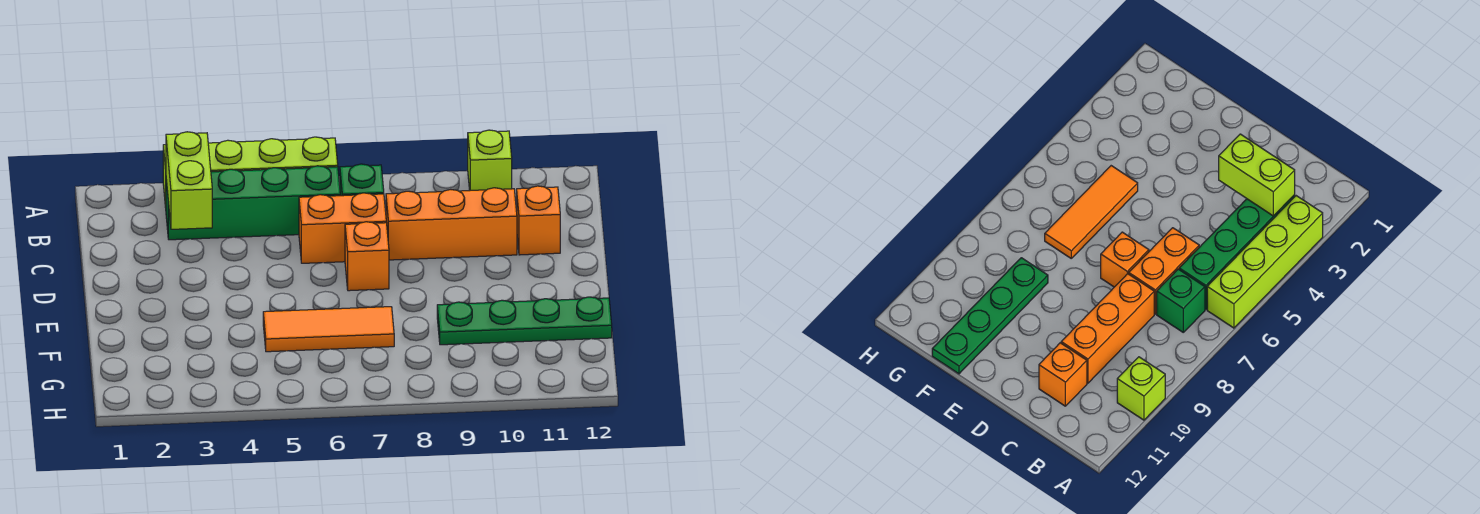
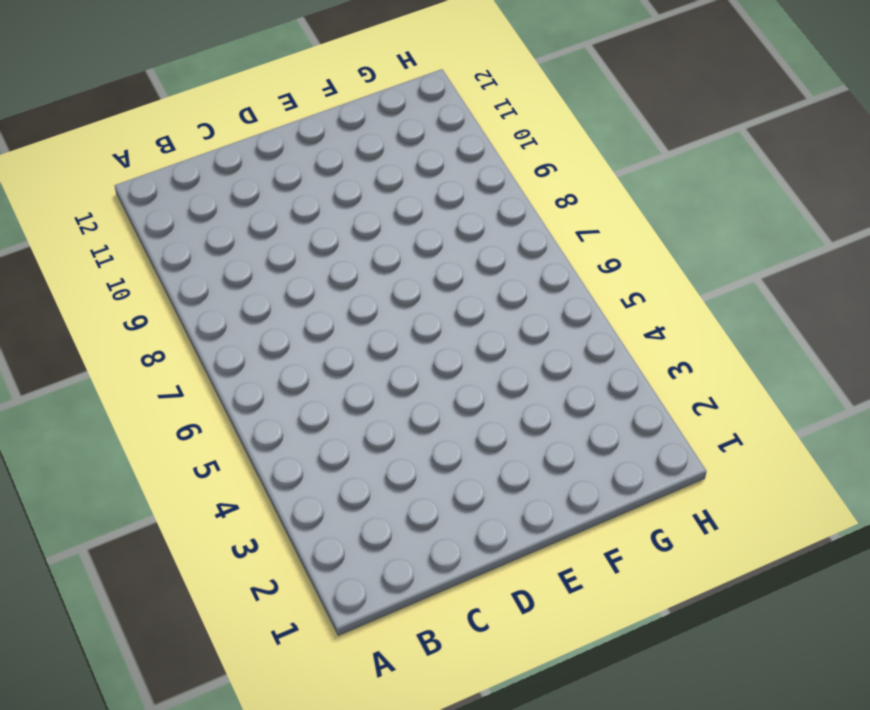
none -> lime 1x4 brick [163,137,338,207]
none -> lime 1x1 brick [468,130,512,190]

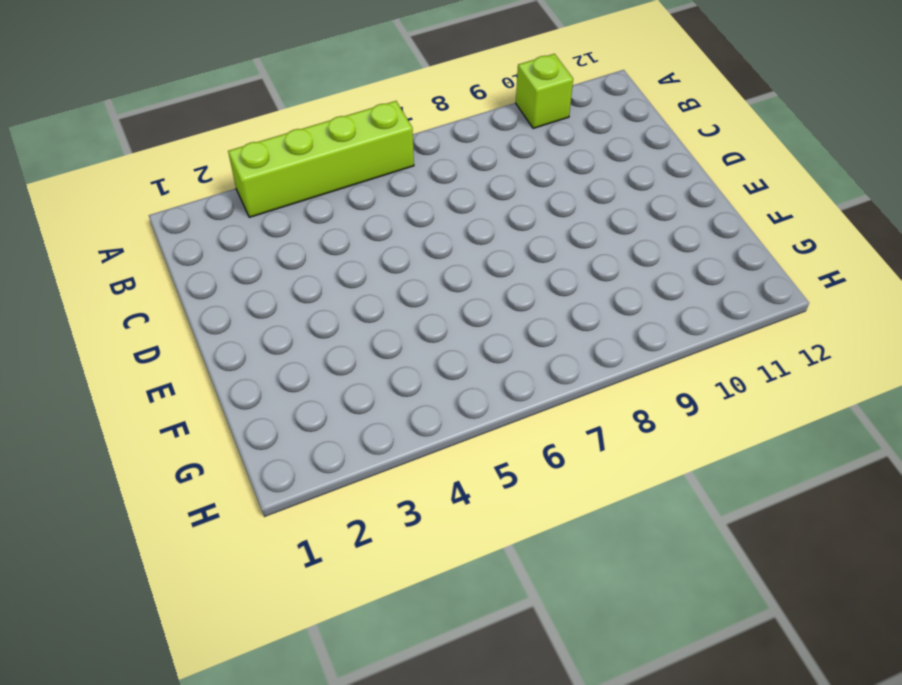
none -> green 1x4 brick [166,166,340,240]
none -> green 1x1 brick [340,164,384,196]

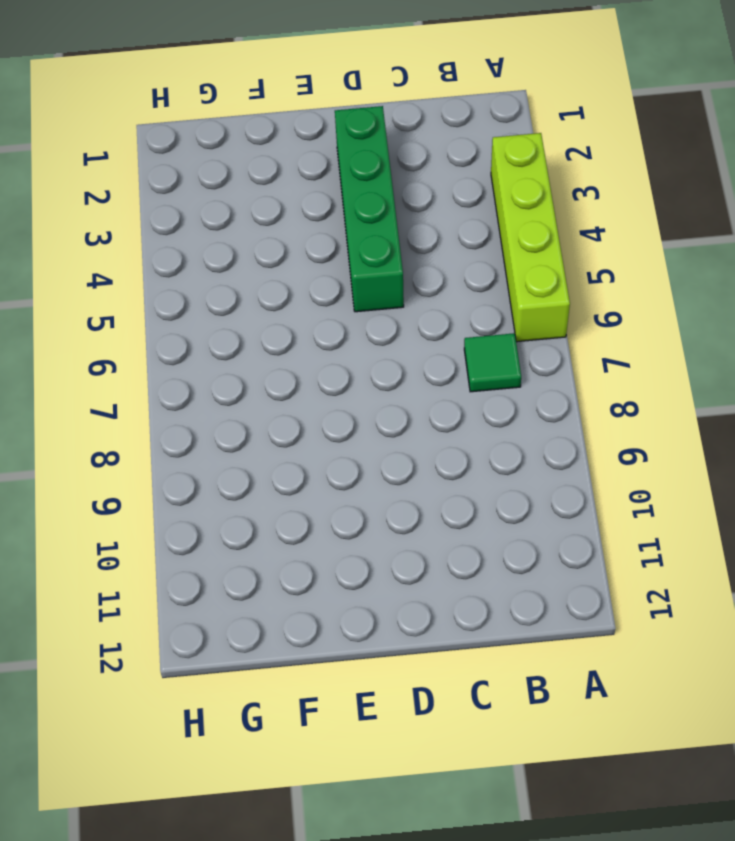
green 1x1 tile [464,333,521,392] -> green 1x1 brick [340,164,384,196]
green 1x4 brick [335,106,404,312] -> green 1x4 brick moved to [166,166,340,240]
none -> lime 1x1 brick [468,130,512,190]
none -> orange 1x2 brick [299,193,386,263]

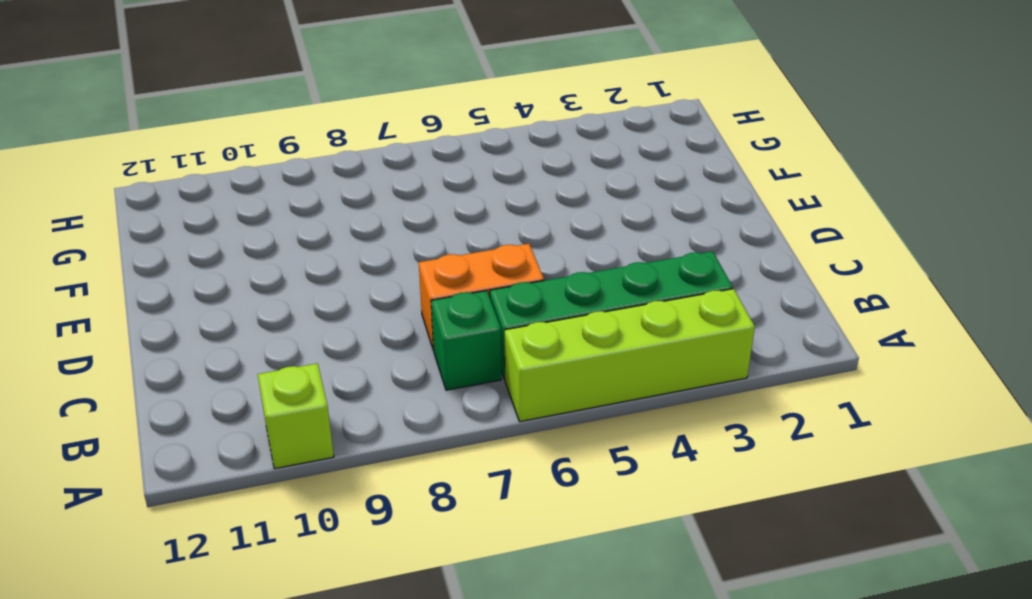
none -> orange 1x3 brick [386,188,517,260]
none -> orange 1x1 brick [517,186,560,255]

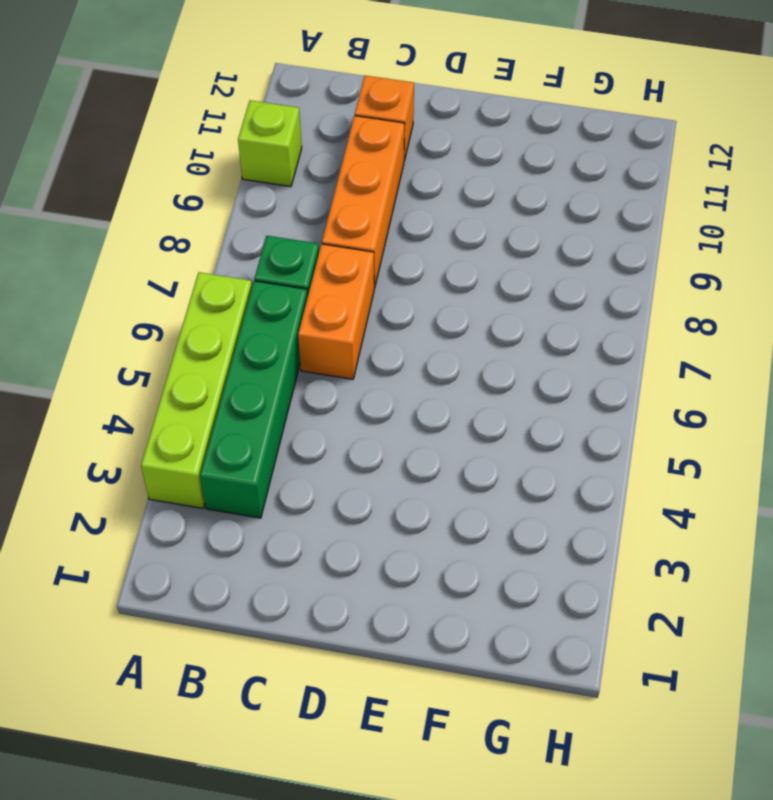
none -> orange 1x1 brick [345,222,389,291]
none -> orange 1x3 tile [263,307,394,352]

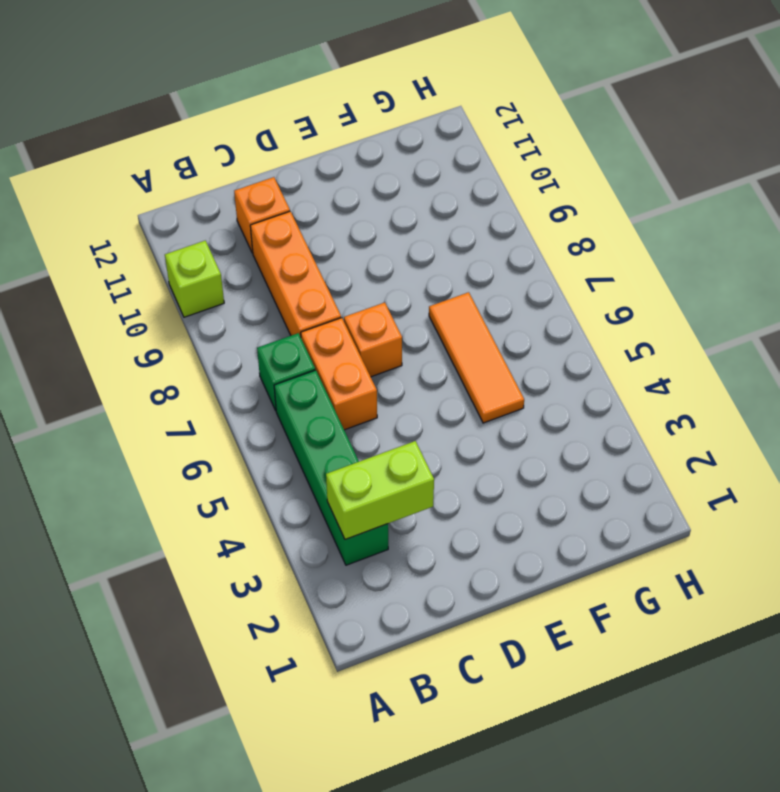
none -> lime 1x4 brick [163,137,338,207]
none -> green 1x4 plate [437,297,612,345]

